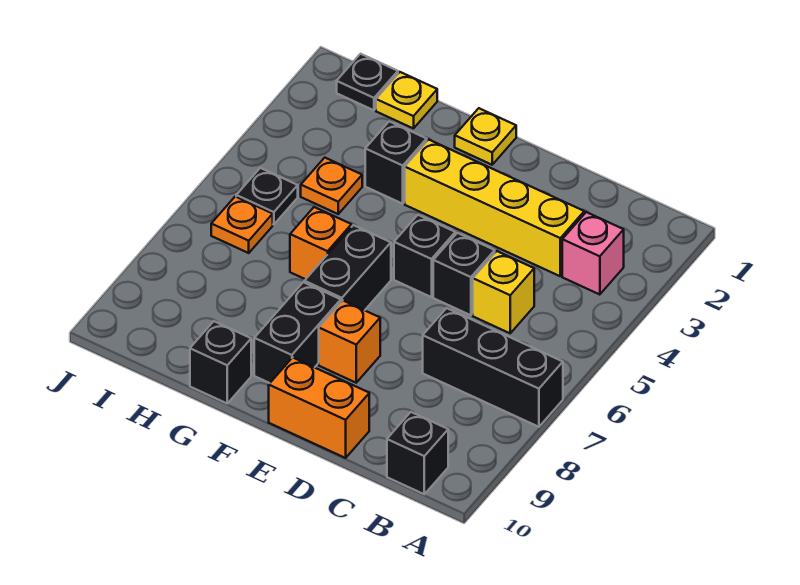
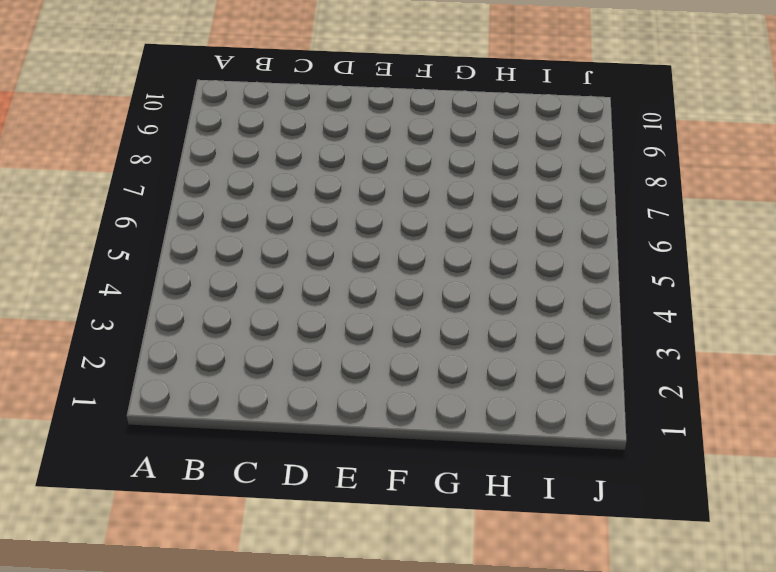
none -> black 1x3 brick [423,308,563,427]
none -> pink 1x1 brick [562,212,624,295]
none -> black 1x1 brick [387,412,448,494]

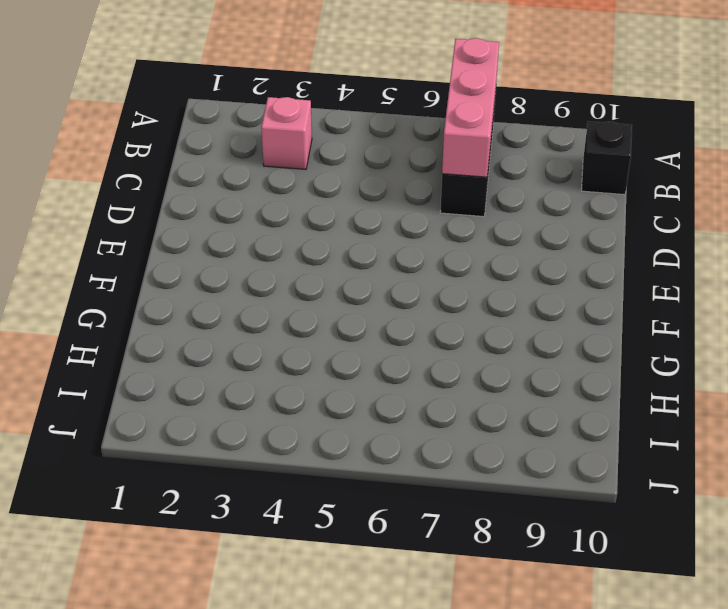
pink 1x3 brick [442,38,499,177] -> none
none -> yellow 1x4 brick [405,140,584,276]
none -> yellow 1x1 brick [473,251,534,333]
none -> black 1x1 brick [433,233,495,315]

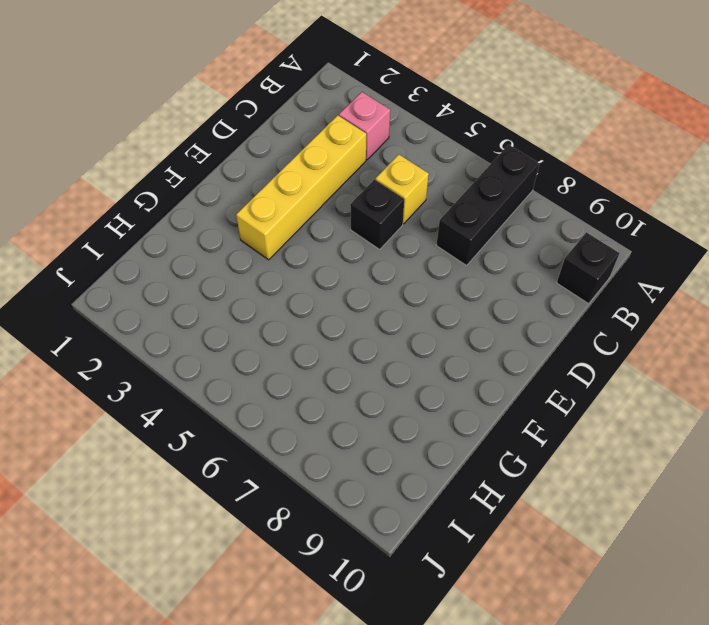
none -> orange 1x2 brick [269,358,369,458]
none -> black 1x1 brick [394,215,455,297]
none -> orange 1x1 brick [319,301,380,383]

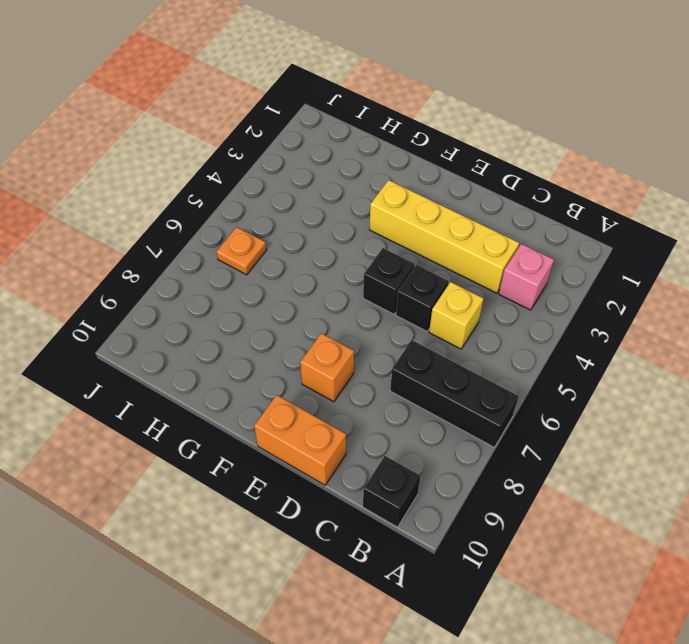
none -> yellow 1x1 plate [455,108,516,165]
none -> black 1x2 brick [304,225,391,310]
none -> black 1x2 brick [254,282,341,383]

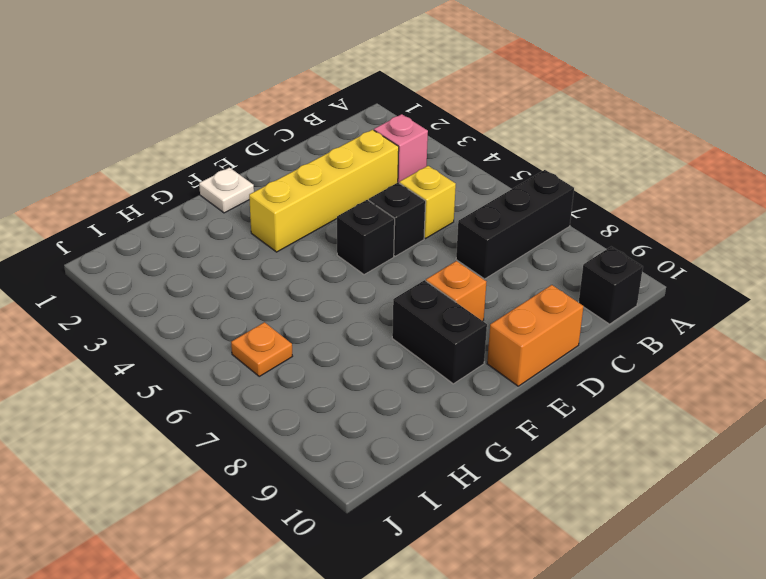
white 1x1 plate [199,167,254,213] -> yellow 1x1 plate [455,108,516,165]
none -> black 1x2 brick [304,225,391,310]
none -> black 1x1 brick [365,121,427,204]
none -> orange 1x1 brick [290,207,351,279]

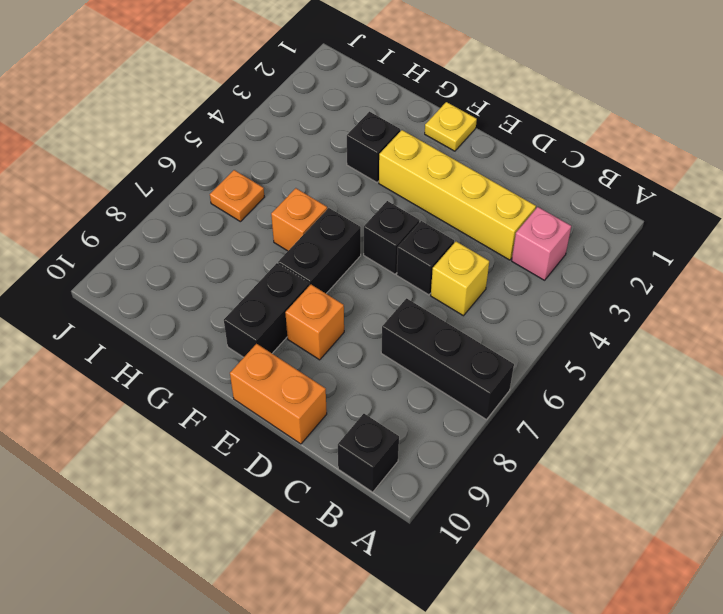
none -> black 1x1 brick [190,321,251,403]
none -> yellow 1x1 plate [376,72,437,129]
none -> orange 1x1 plate [301,158,362,214]

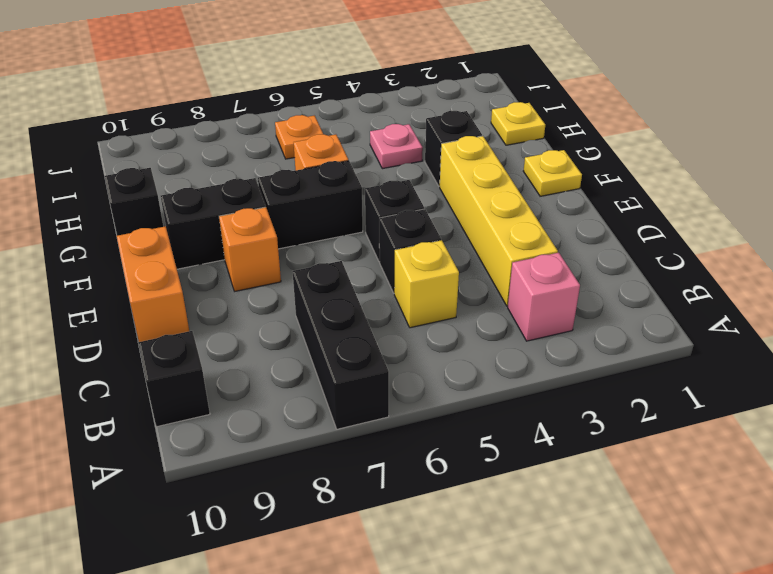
pink 1x1 plate [370,124,423,169] -> orange 1x1 plate [301,158,362,214]
none -> black 1x1 plate [337,54,398,110]
none -> black 1x1 plate [236,168,298,225]

